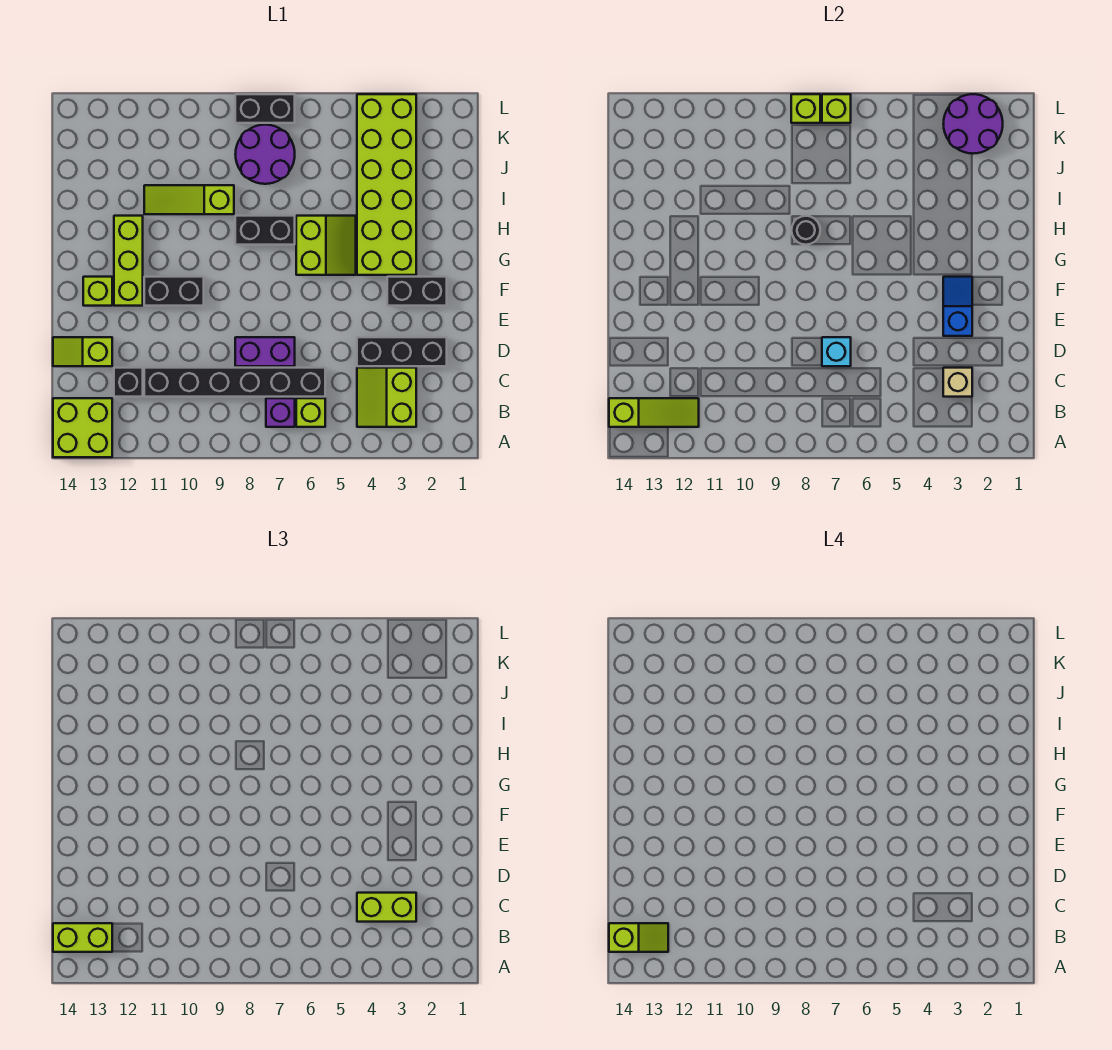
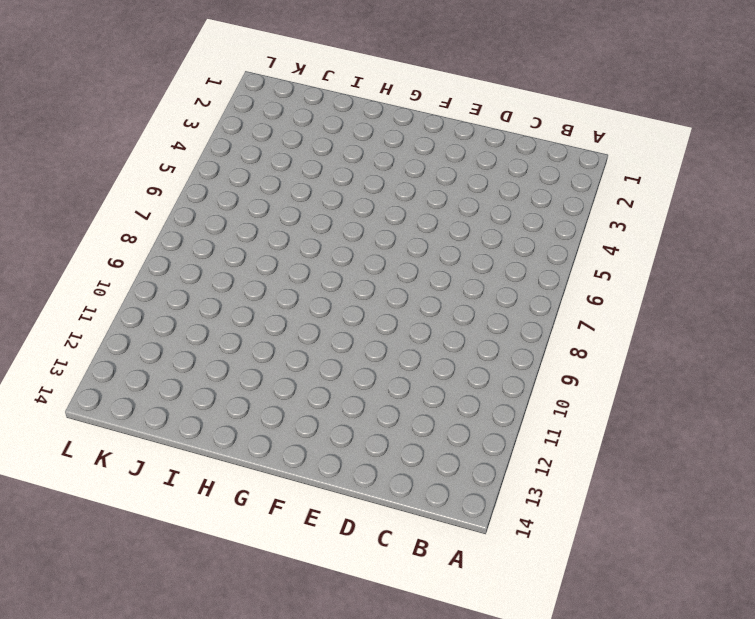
none -> lime 2x2 brick [53,398,112,457]
none -> lime 2x2 slope [357,368,416,427]
none -> lime 1x1 brick [296,398,325,427]
none -> purple 1x1 brick [266,398,295,427]

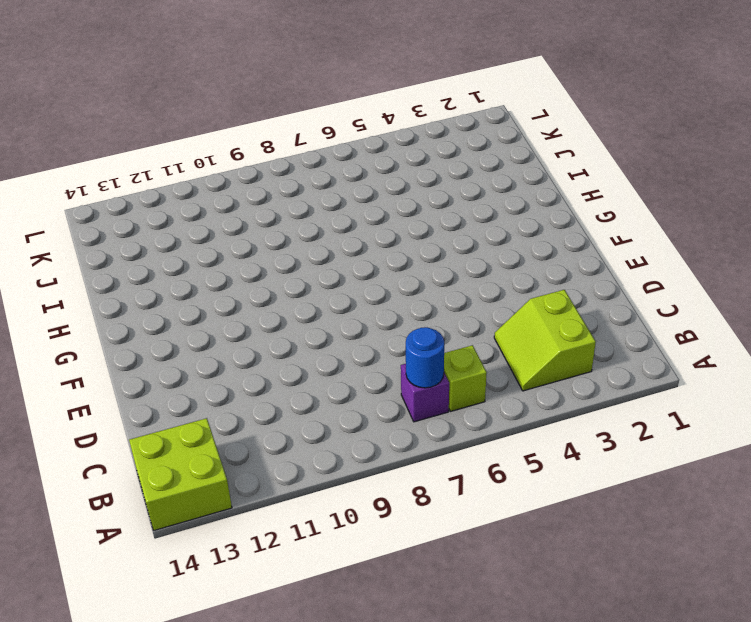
blue 1x1 round brick [406,327,444,388] -> none
none -> black 1x6 brick [144,368,325,397]
none -> black 1x1 brick [114,368,143,397]
none -> black 1x3 brick [357,337,447,366]
none -> purple 1x2 brick [235,337,295,366]

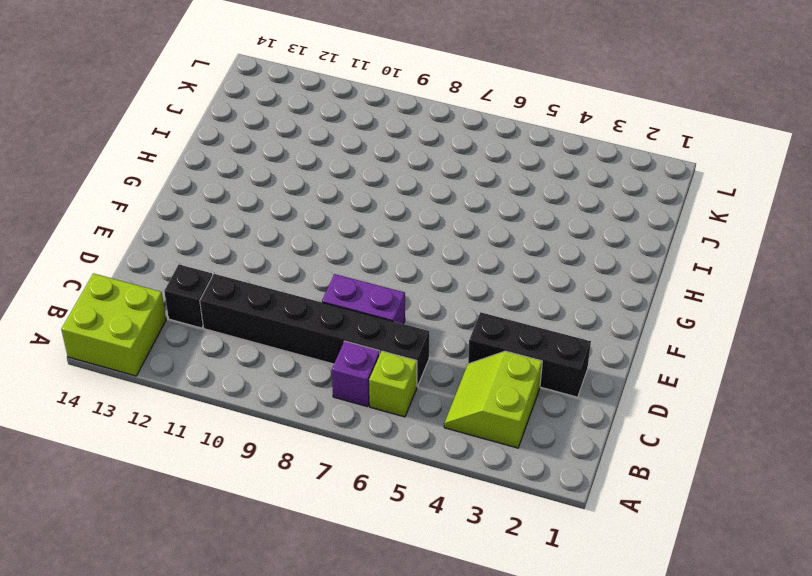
none -> lime 1x2 slope [53,337,112,366]
none -> black 1x2 brick [387,277,447,306]
none -> black 1x2 brick [144,277,204,306]
none -> lime 1x3 brick [114,216,143,306]

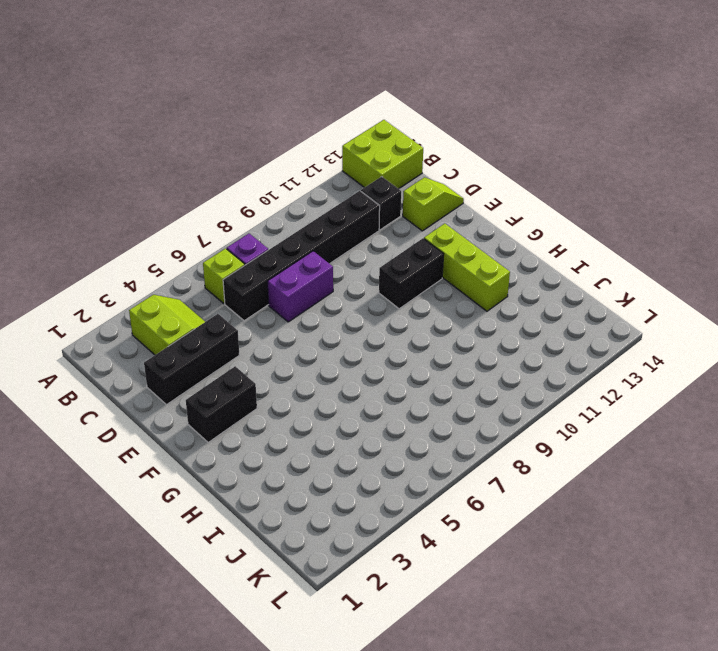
none -> lime 1x1 brick [83,277,112,306]
none -> lime 2x6 brick [357,94,416,275]
none -> lime 2x2 slope [296,216,356,275]
none -> black 1x2 brick [235,216,295,245]

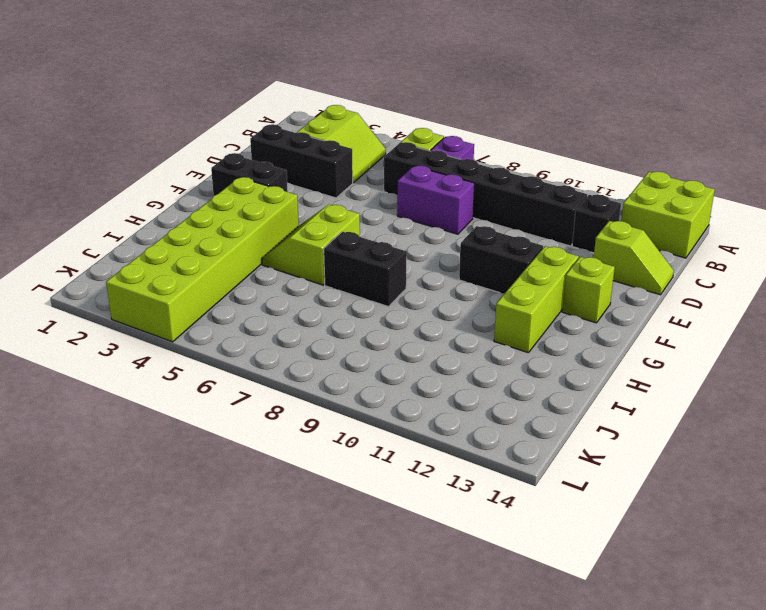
none -> lime 1x3 slope [144,185,234,214]
none -> purple 2x2 round brick [235,125,295,184]
none -> black 1x2 brick [235,94,295,123]
none -> lime 1x3 slope [609,398,699,427]

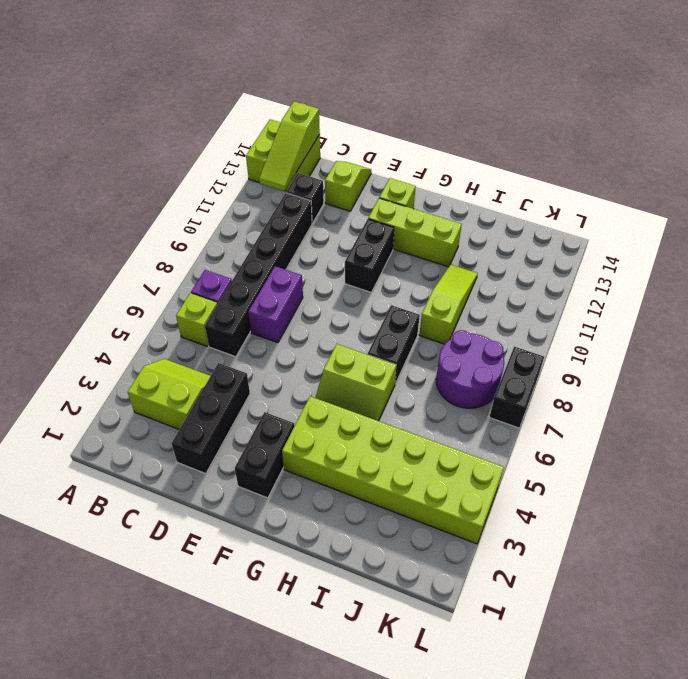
none -> tan 1x1 brick [943,368,972,397]
none -> cyan 1x1 brick [822,337,851,366]
none -> blue 1x2 slope [943,277,972,336]
none -> black 1x1 round brick [792,216,820,245]

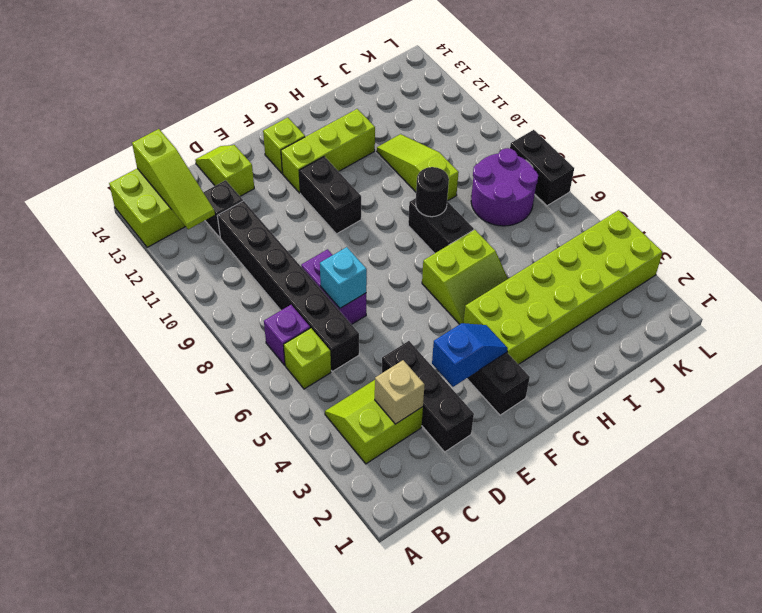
none -> purple 2x2 round brick [943,94,1003,154]
none -> lime 1x1 brick [822,94,851,123]
none -> lime 1x1 brick [791,94,820,123]
none -> lime 1x2 brick [53,923,112,952]

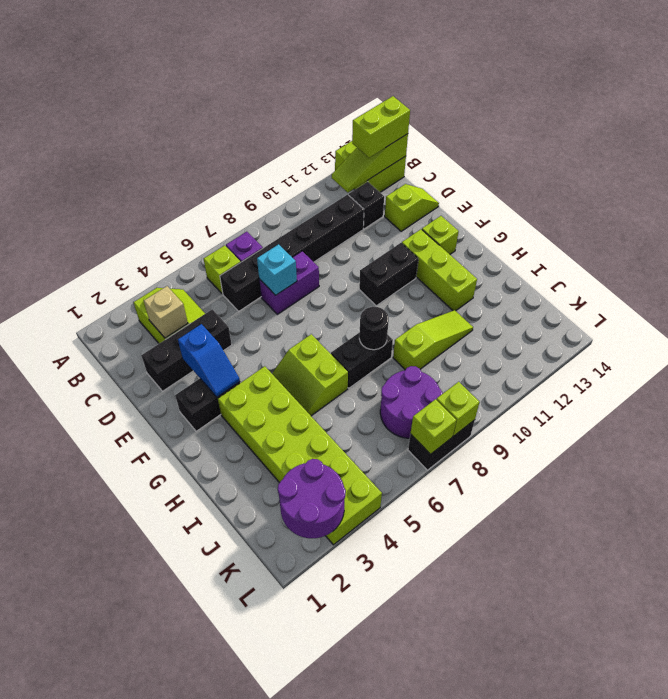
none -> lime 1x2 brick [357,893,416,922]
none -> lime 1x2 slope [609,923,668,952]

